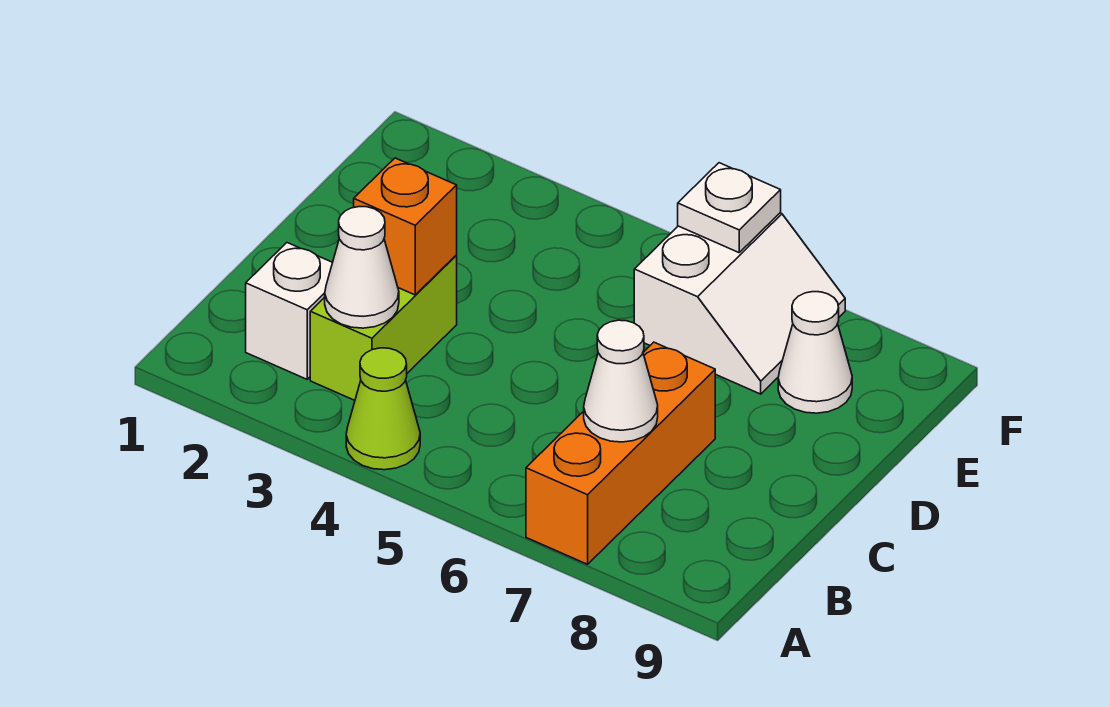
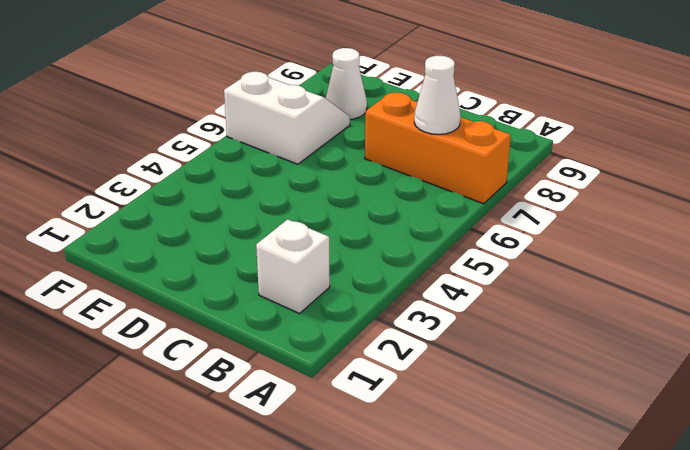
none -> lime 1x1 cone [346,348,420,470]
none -> lime 1x2 brick [310,256,457,400]

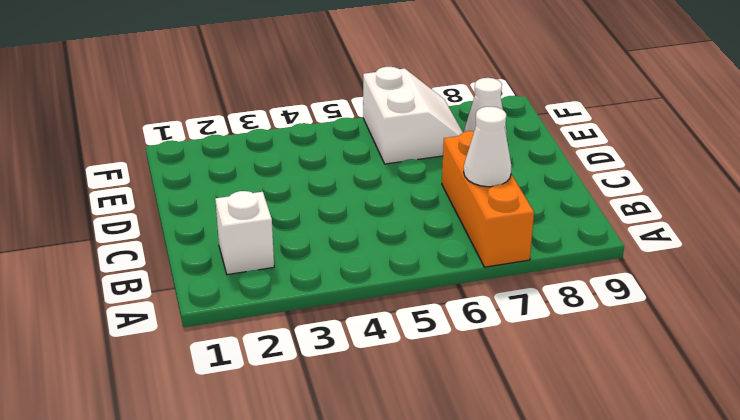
none -> lime 1x1 cone [346,348,420,470]
none -> lime 1x2 brick [310,256,457,400]

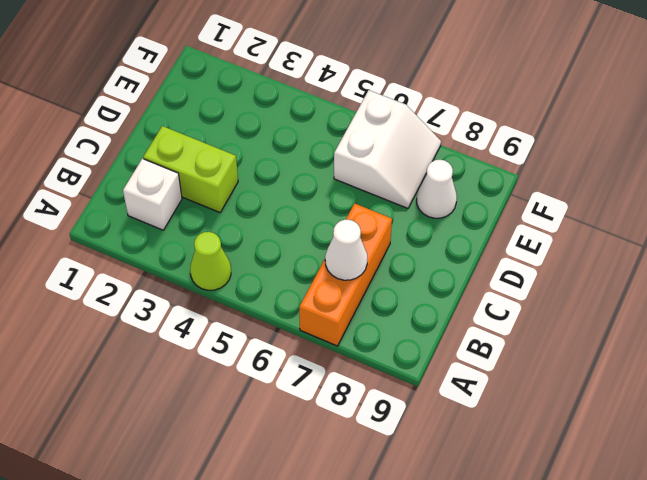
lime 1x2 brick [143,126,238,213] -> lime 1x2 brick turned to [310,256,457,400]
none -> white 1x1 cone [325,207,399,328]
none -> orange 1x1 brick [354,158,457,295]

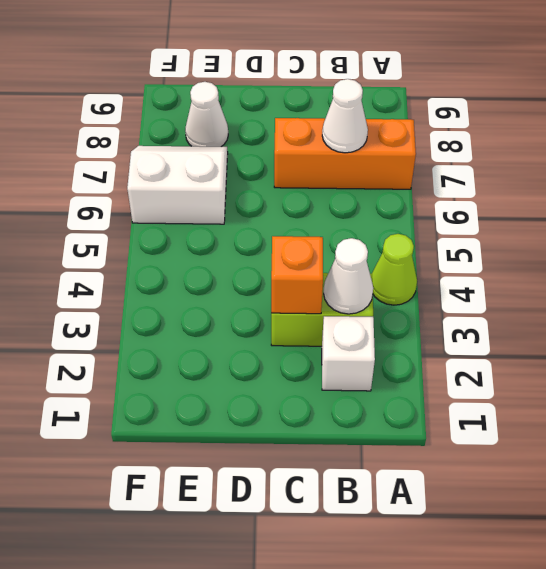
none -> white 1x1 plate [678,163,781,253]

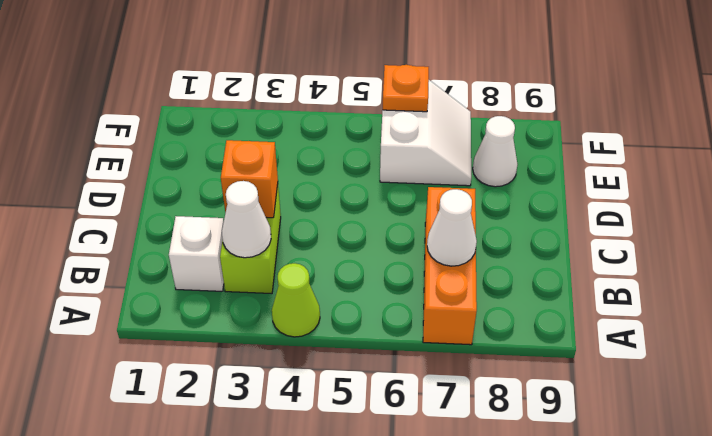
orange 1x1 plate [383,65,429,112] -> white 1x1 plate [678,163,781,253]

